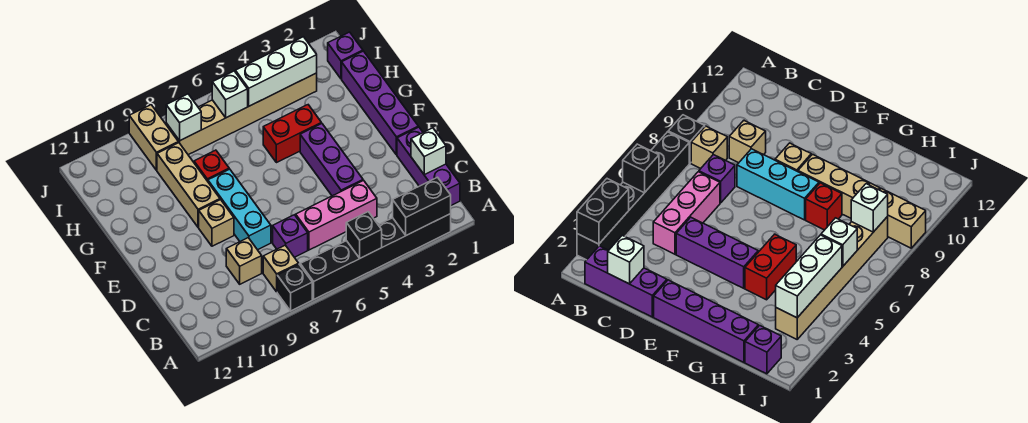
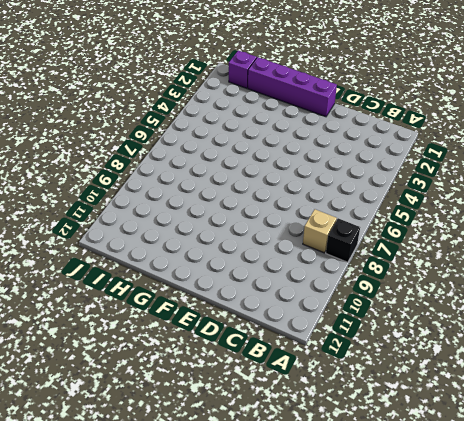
none -> black 1x6 brick [300,214,451,299]
none -> purple 1x3 brick [397,127,460,205]
none -> pink 1x3 brick [296,180,377,250]

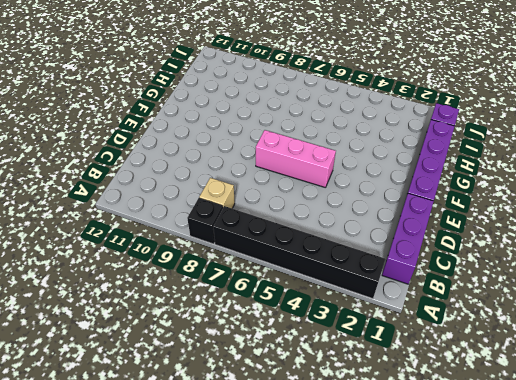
pink 1x3 brick [256,130,336,188] -> pink 1x3 brick moved to [296,180,377,250]
none -> purple 1x1 brick [273,215,308,257]
none -> tan 1x1 brick [226,238,262,284]
none -> purple 1x3 brick [300,123,363,196]

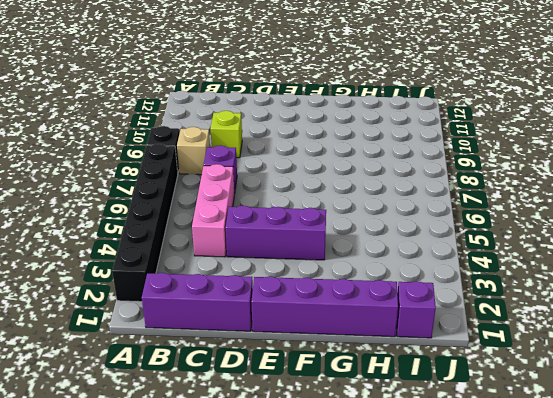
lime 1x1 brick [210,111,242,158] -> tan 1x1 brick [226,238,262,284]
none -> cyan 1x3 brick [208,169,271,250]
none -> tan 1x1 brick [199,200,234,246]
none -> tan 1x3 brick [157,143,220,227]

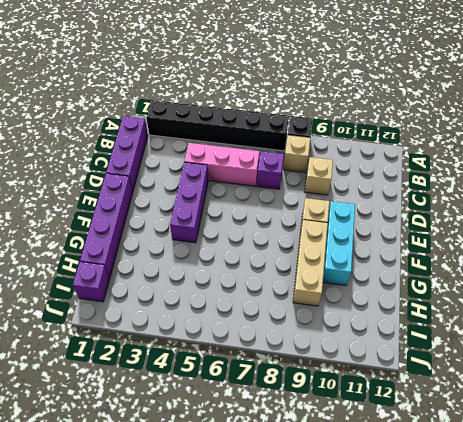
cyan 1x3 brick [323,201,355,286] -> cyan 1x3 brick moved to [208,169,271,250]
none -> red 1x2 brick [263,105,321,163]
none -> red 1x1 brick [194,150,229,181]
none -> tan 1x6 brick [166,73,317,155]

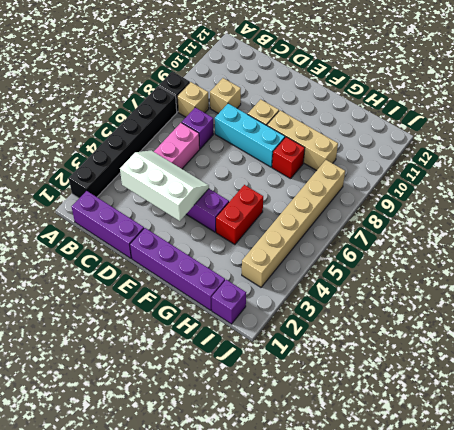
white 2x3 slope [120,151,209,221] -> none
none -> tan 1x2 brick [129,105,178,170]
none -> black 1x2 brick [393,177,451,235]
none -> black 1x1 brick [346,212,382,258]

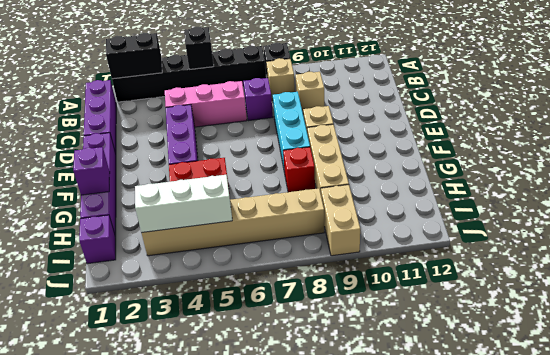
purple 1x1 brick [73,147,110,195] -> none
none -> white 1x1 brick [411,128,446,175]
none -> white 1x1 brick [212,71,248,118]
none -> white 1x1 brick [166,94,201,141]

